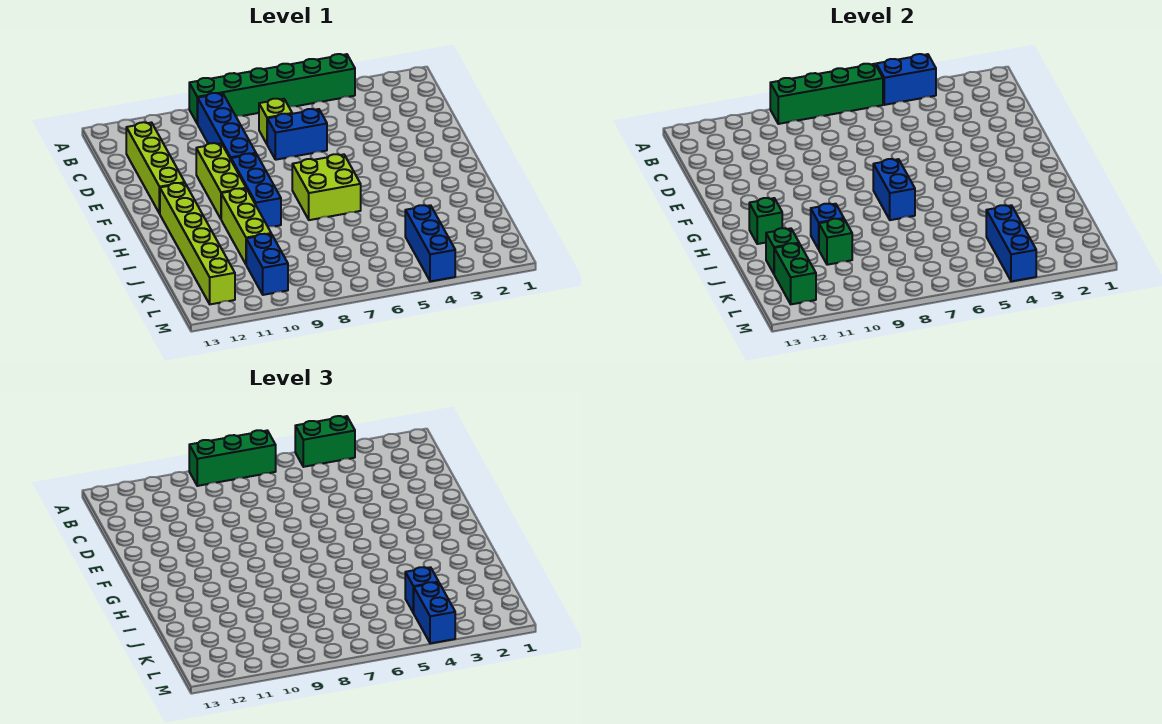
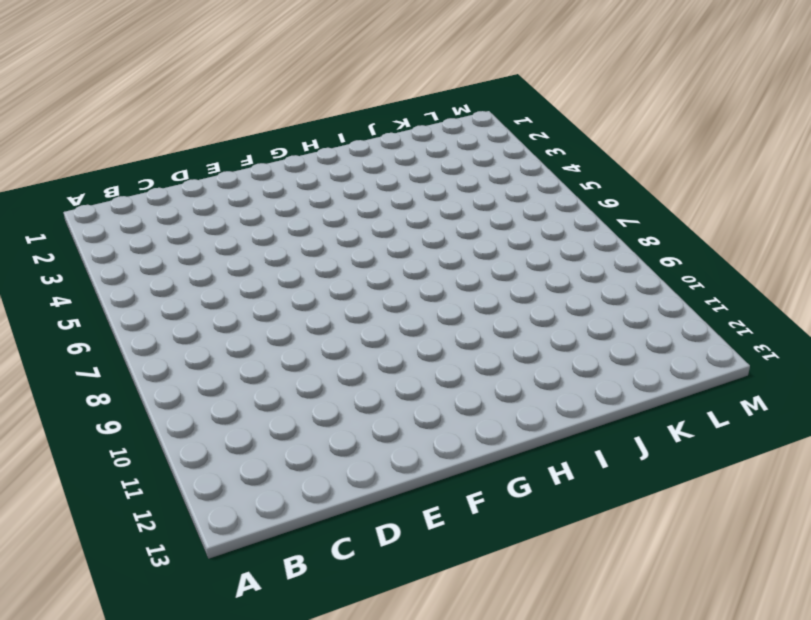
none -> green 1x6 brick [189,54,355,124]
none -> blue 1x4 brick [198,93,256,159]
none -> lime 1x1 brick [259,99,292,144]

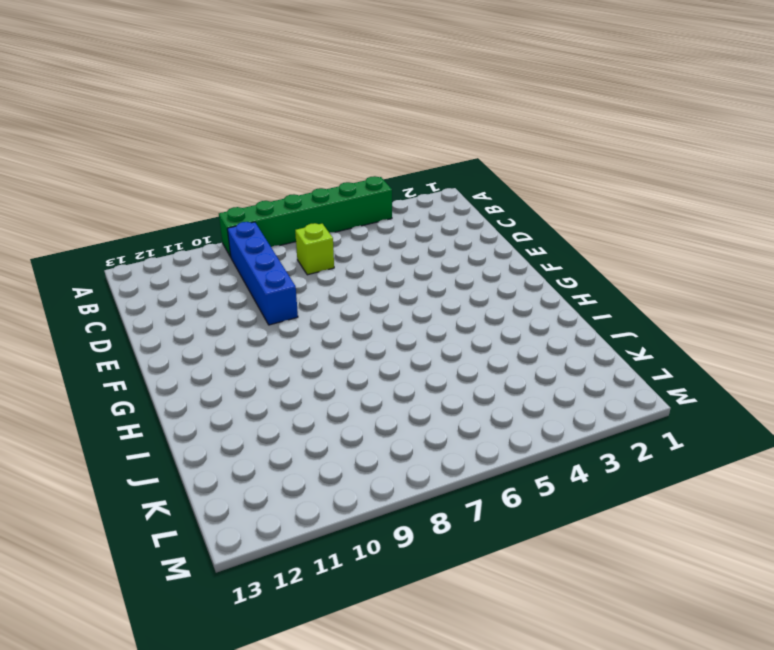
none -> lime 1x4 brick [126,122,185,214]
none -> blue 1x2 brick [267,109,327,160]
none -> lime 1x3 brick [196,143,246,219]

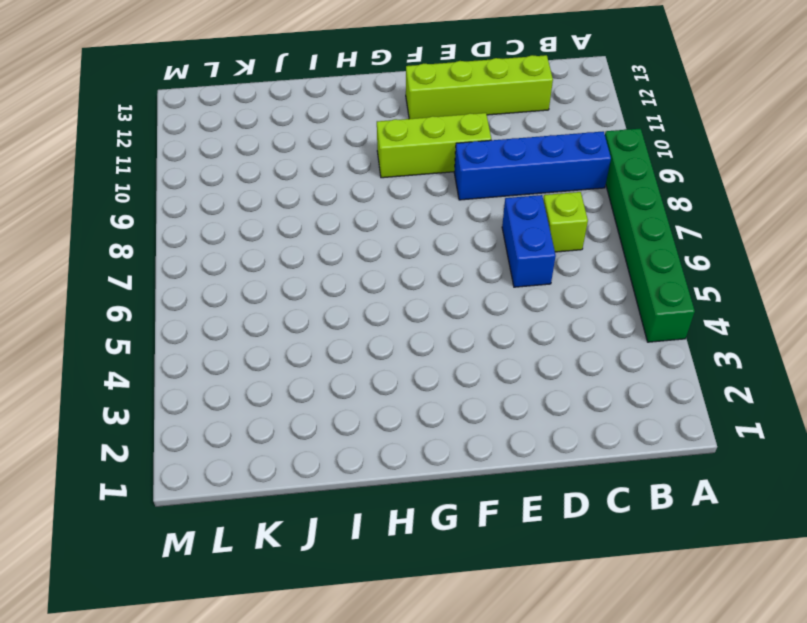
none -> blue 1x3 brick [231,153,281,227]
none -> lime 2x2 brick [292,154,361,220]
none -> lime 1x6 brick [160,183,235,304]

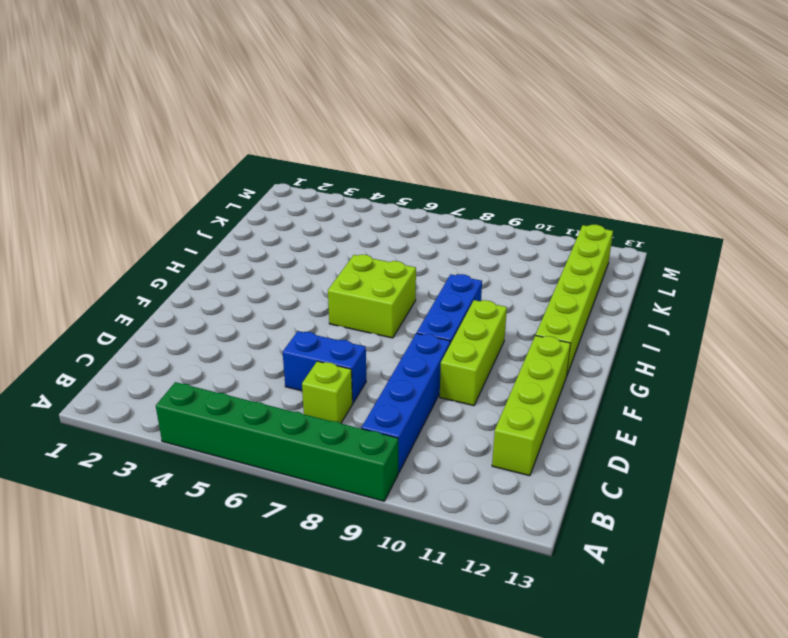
none -> lime 1x3 brick [221,188,271,264]
none -> blue 1x3 brick [405,205,455,281]
none -> blue 1x2 brick [246,234,288,295]

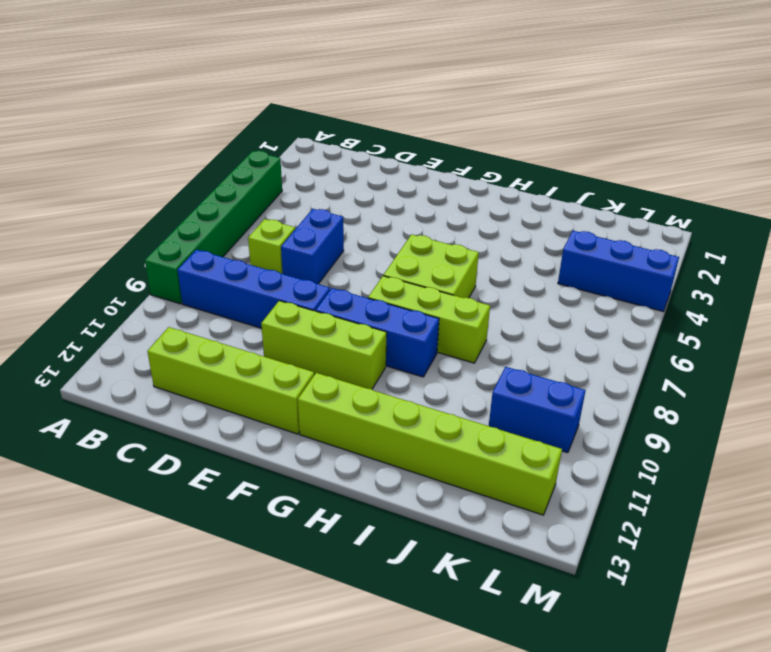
lime 1x3 brick [368,276,490,363] -> lime 1x3 brick moved to [221,188,271,264]
none -> blue 1x2 brick [876,54,936,105]
none -> green 1x4 brick [770,64,883,124]
none -> blue 1x2 brick [873,159,915,220]

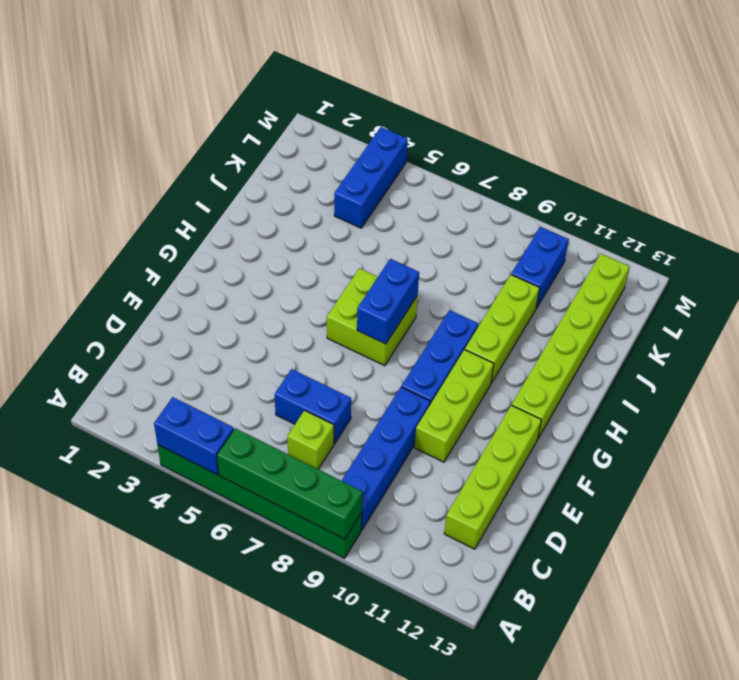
none -> green 1x1 brick [749,198,782,244]
none -> blue 1x1 brick [811,204,844,249]
none -> green 1x1 brick [819,219,852,265]

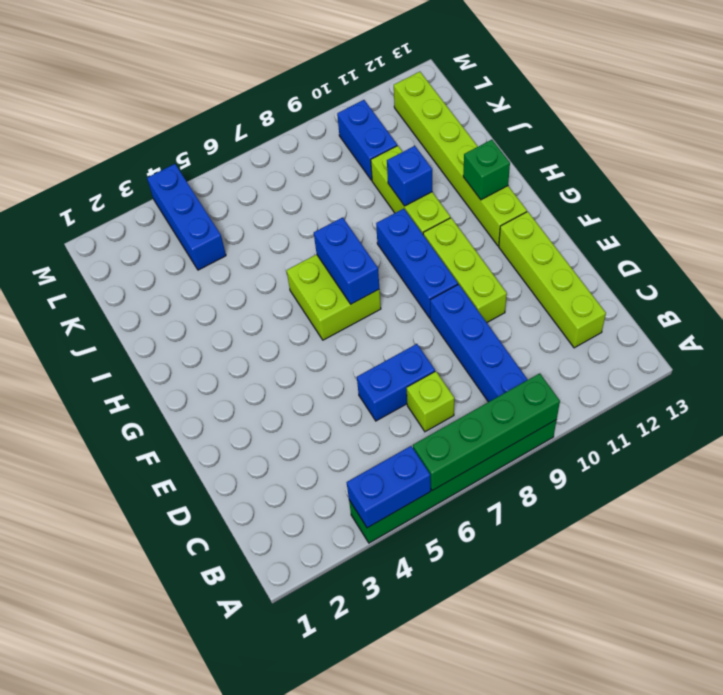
none -> green 1x1 brick [819,219,852,265]
none -> green 1x1 brick [766,228,799,274]
none -> blue 1x3 brick [986,205,1036,281]

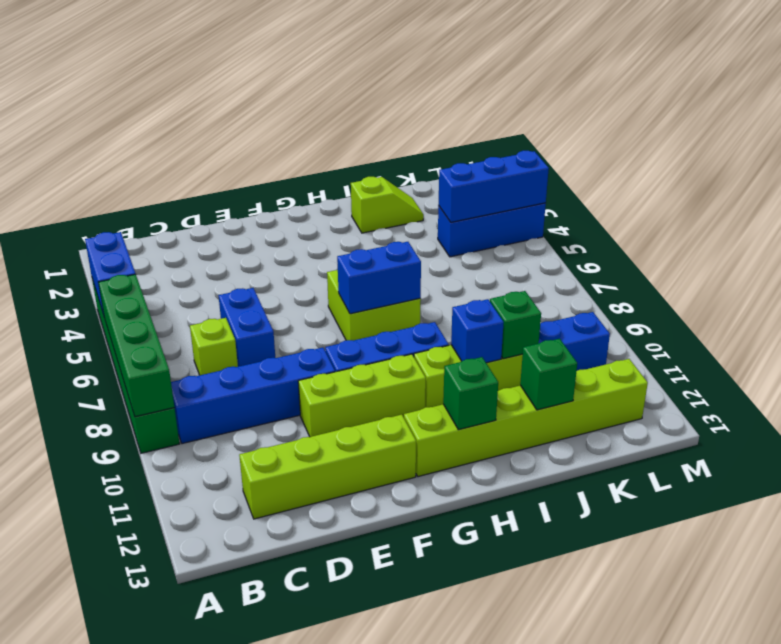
lime 1x2 slope [351,177,424,233] -> none
none -> green 1x2 brick [774,243,816,304]
none -> green 1x2 brick [295,416,355,467]
none -> green 1x3 brick [189,430,276,486]

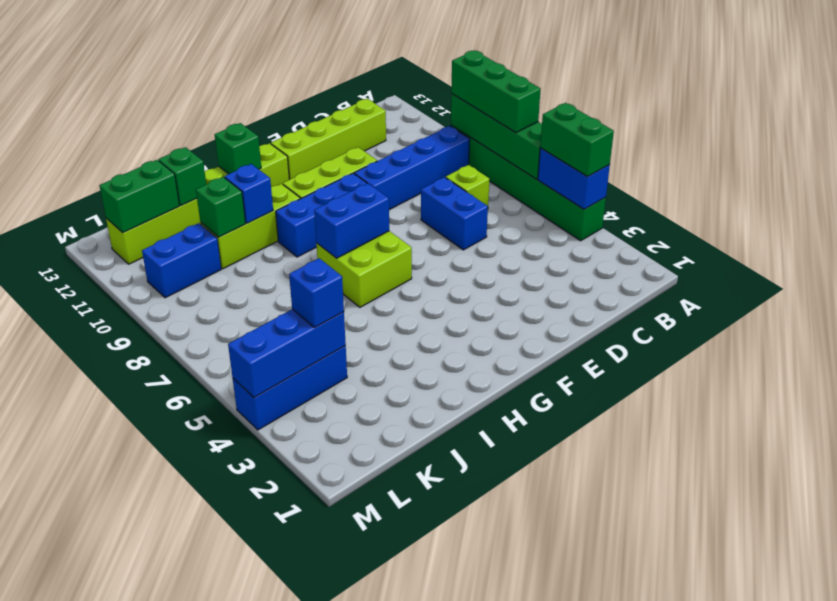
none -> blue 1x2 brick [414,582,455,643]

